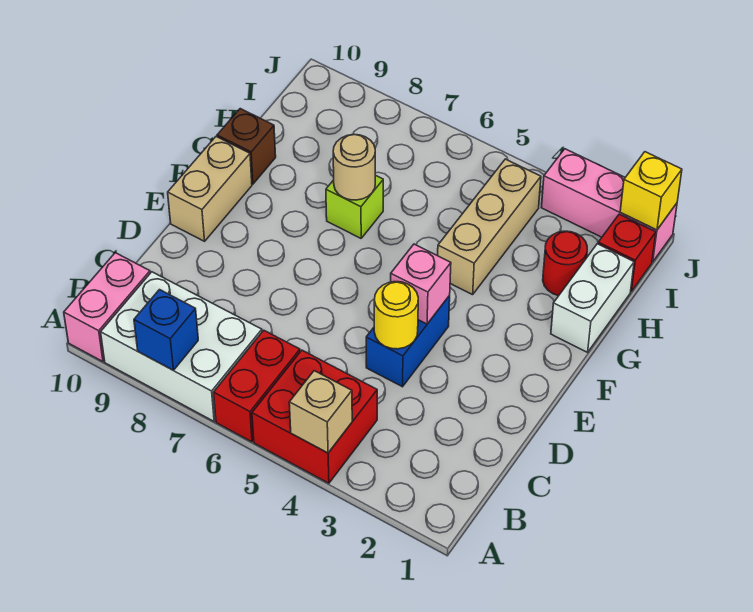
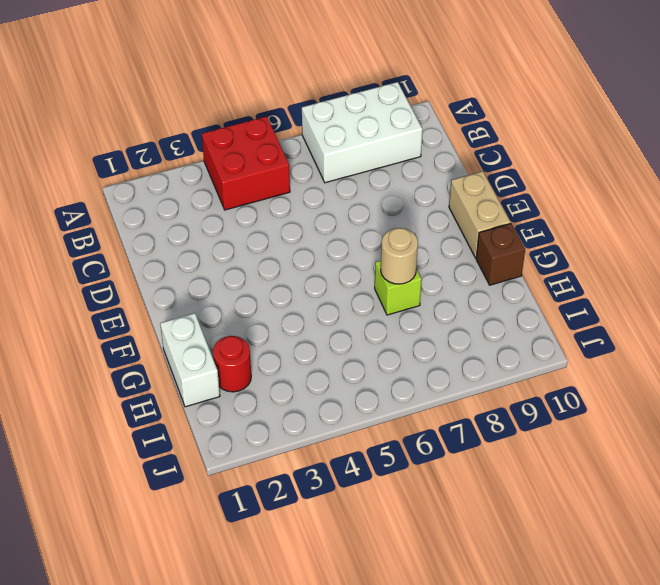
none -> red 1x2 brick [214,330,300,442]
none -> pink 1x2 brick [64,253,150,362]
none -> blue 1x2 brick [366,296,450,387]

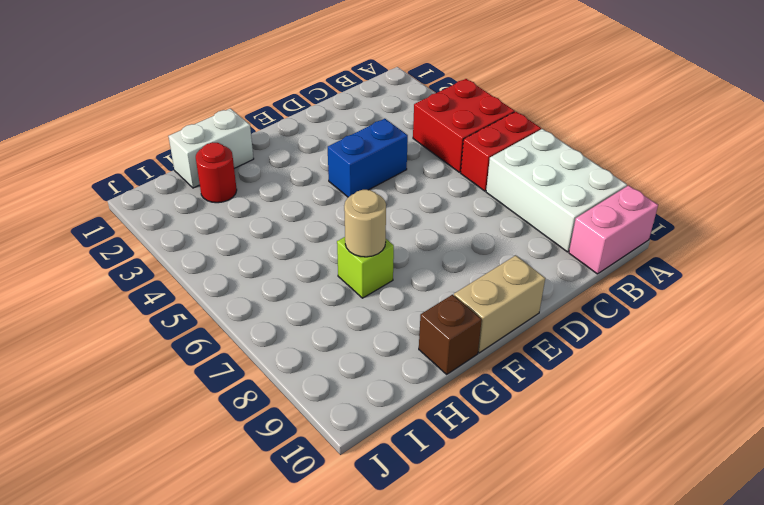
none -> tan 1x3 brick [438,159,541,295]
none -> red 1x1 brick [598,214,656,291]
none -> pink 1x3 brick [541,149,677,262]

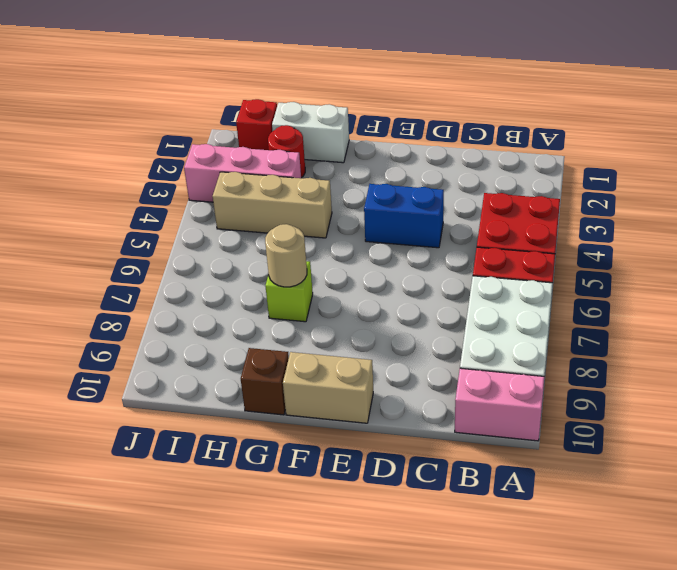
pink 1x3 brick [184,144,301,202] -> pink 1x3 brick turned to [541,149,677,262]
none -> tan 1x1 brick [289,371,352,453]
none -> blue 1x1 brick [134,290,198,370]
none -> yellow 1x1 round brick [374,282,418,349]

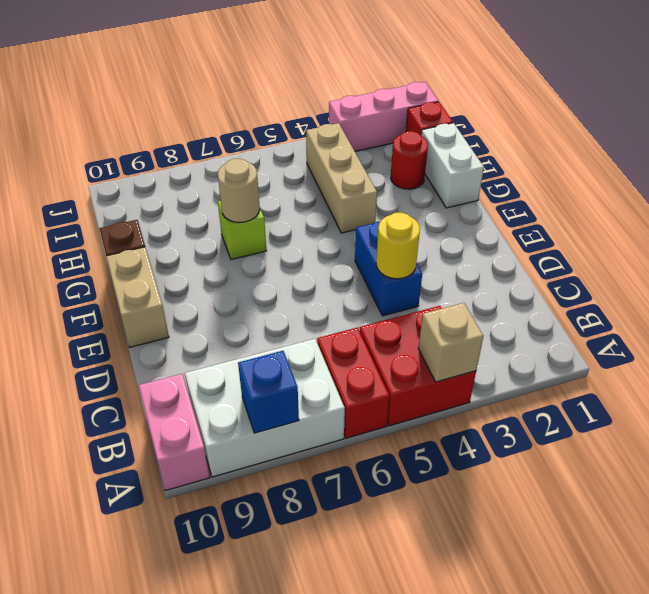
none -> pink 1x1 brick [391,244,451,324]
none -> yellow 1x1 brick [620,152,682,230]

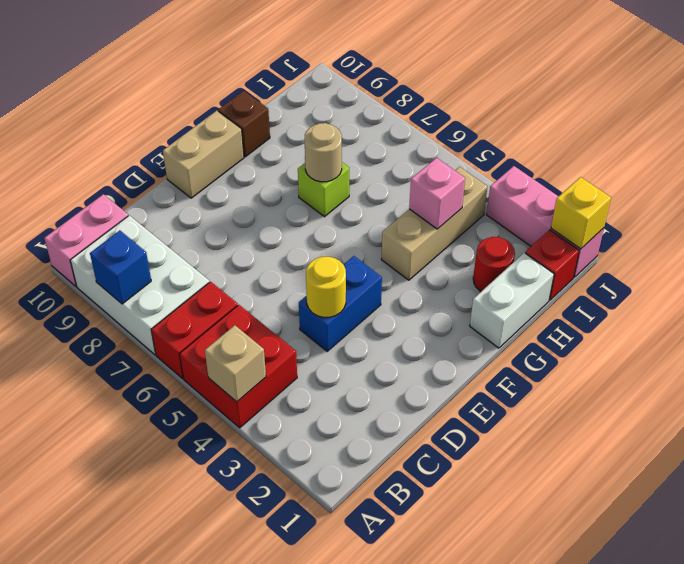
pink 1x1 brick [409,158,465,229] -> pink 1x1 brick moved to [391,244,451,324]

